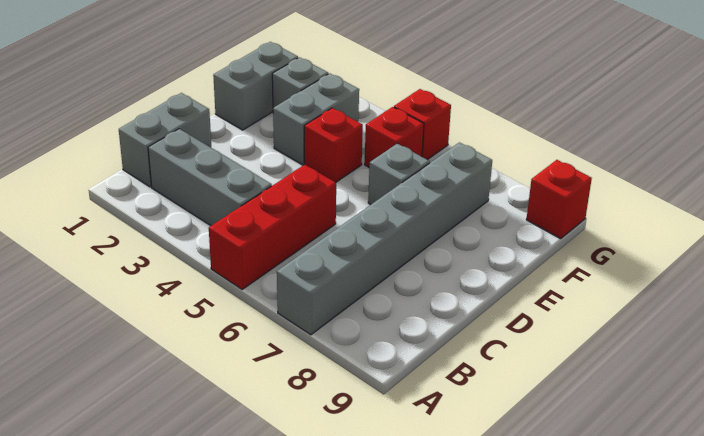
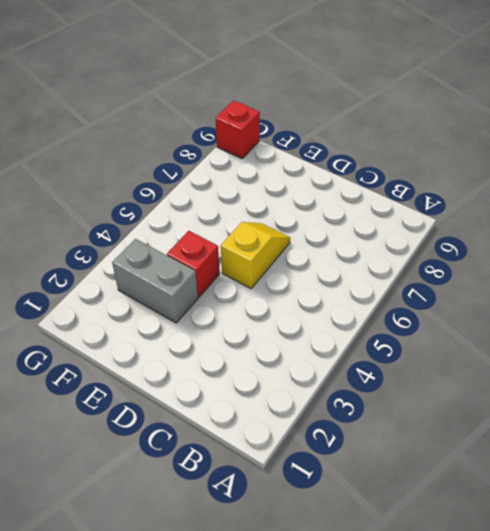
yellow 1x2 slope [221,222,290,289] -> none
none -> red 1x3 brick [209,165,336,289]
none -> grey 1x6 brick [277,142,492,335]
none -> grey 1x2 brick [119,93,211,187]

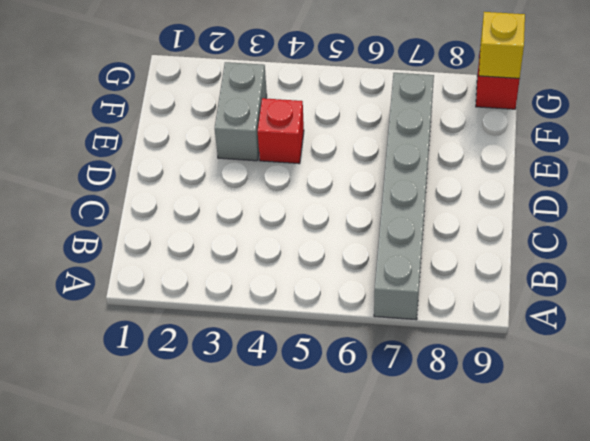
yellow 1x1 brick [479,12,525,78] -> none
none -> red 1x3 brick [209,165,336,289]
none -> grey 1x2 brick [119,93,211,187]
none -> grey 1x3 brick [148,129,272,226]

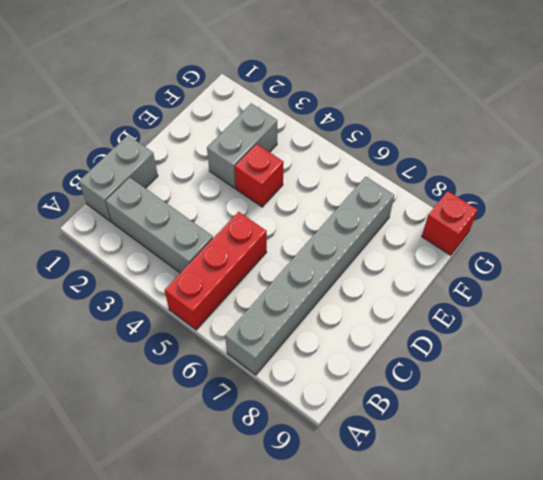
none -> grey 1x2 brick [213,42,298,130]
none -> grey 1x1 brick [368,144,430,205]
none -> grey 1x1 brick [272,57,328,108]

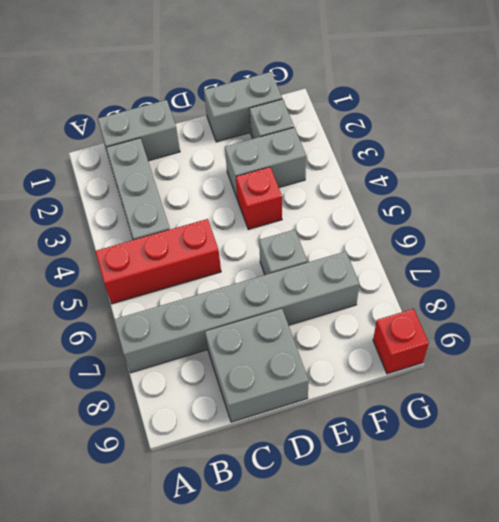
grey 2x2 brick [205,309,309,422] -> none
none -> red 1x1 brick [365,107,424,167]
none -> red 1x1 brick [394,89,451,160]

